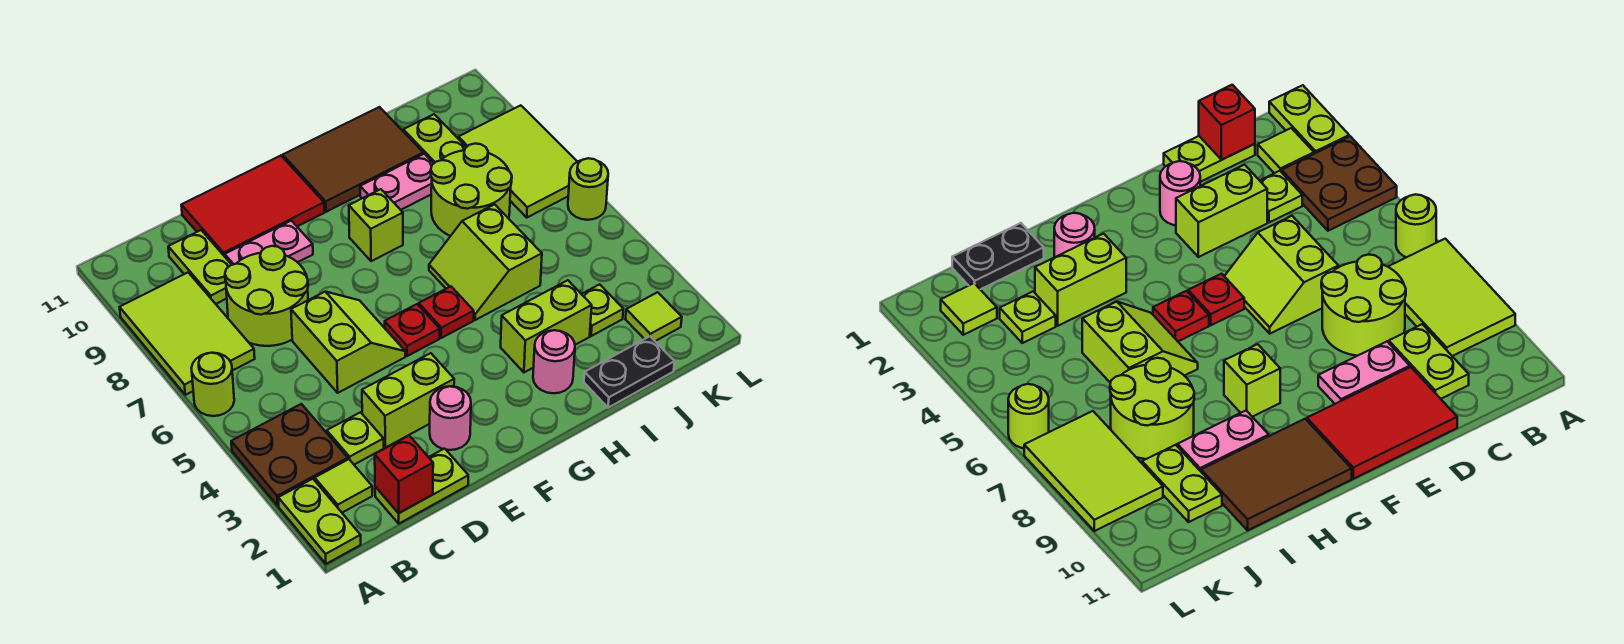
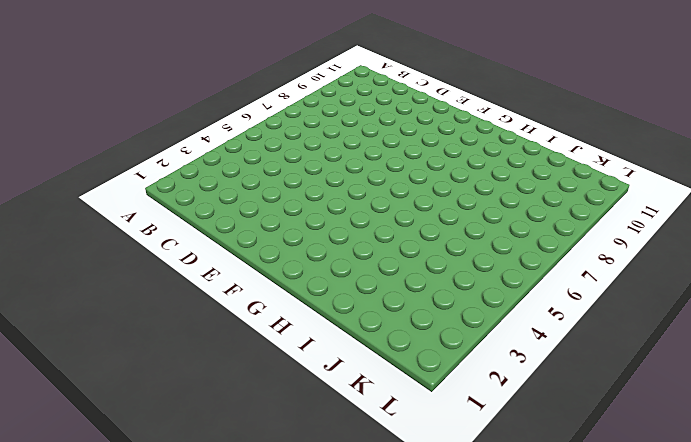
none -> lime 1x2 plate [278,479,361,564]
none -> brown 2x2 plate [231,404,348,506]
none -> lime 1x1 round brick [191,353,234,416]
none -> lime 2x3 tile [120,273,255,395]

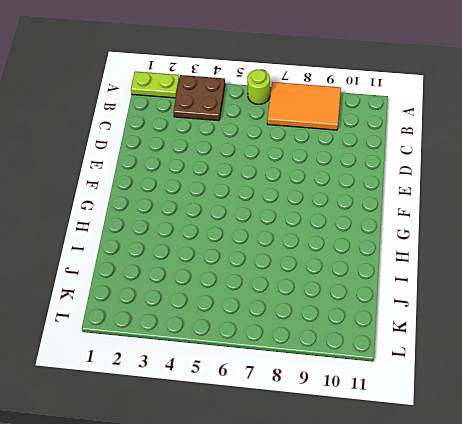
orange 2x3 tile [267,82,341,130] -> lime 2x3 tile [120,273,255,395]
none -> lime 1x1 tile [315,459,372,513]
none -> lime 1x2 plate [375,449,468,524]
none -> lime 1x1 plate [327,412,384,465]
none -> lime 2x2 round brick [225,246,308,346]

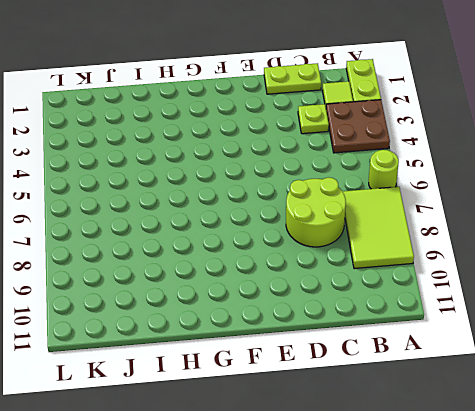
none -> lime 1x2 plate [168,230,231,304]
none -> lime 1x2 brick [362,353,454,448]
none -> lime 2x2 slope [291,292,405,393]
none -> pink 1x2 plate [225,221,313,265]

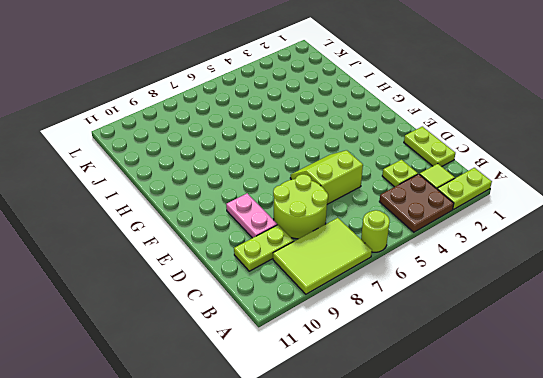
none -> lime 1x2 brick [362,353,454,448]
none -> red 2x3 tile [181,156,324,256]
none -> pink 1x1 round brick [430,386,471,450]
none -> red 1x1 plate [385,304,440,356]

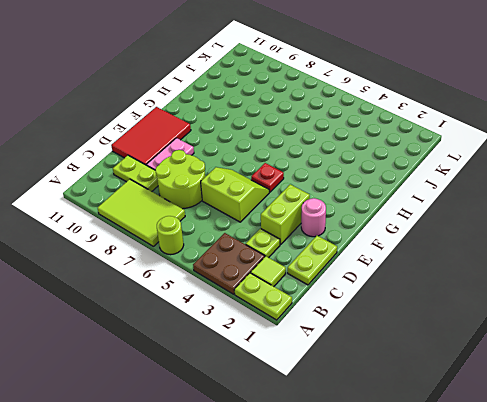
none -> red 1x1 plate [419,286,474,338]
none -> lime 1x1 brick [349,189,403,261]
none -> brown 2x3 tile [283,107,423,212]
none -> pink 1x1 round brick [533,330,575,393]

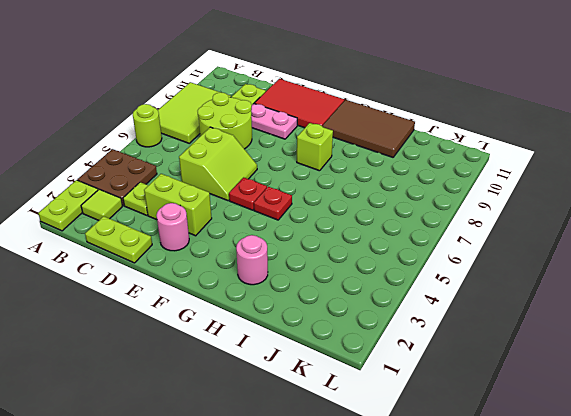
none -> lime 1x2 brick [501,280,592,372]
none -> lime 2x2 slope [429,204,542,320]
none -> pink 1x2 plate [360,154,434,210]
none -> black 1x2 plate [584,336,675,408]

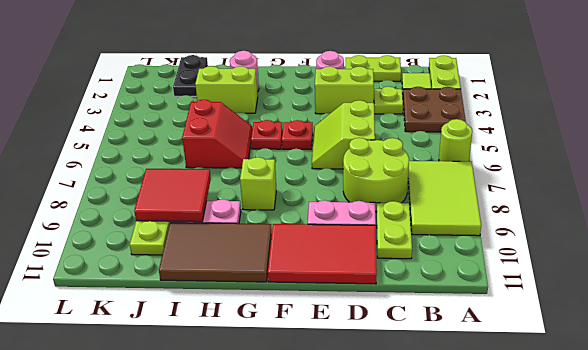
red 2x2 slope [182,100,252,168] -> lime 2x2 slope [429,204,542,320]
red 2x2 tile [134,169,211,222] -> none
black 1x2 plate [173,55,208,96] -> black 1x2 plate turned to [584,336,675,408]
none -> lime 2x2 round brick [431,144,512,236]
none -> lime 1x1 plate [582,284,623,336]
none -> lime 1x1 tile [625,292,682,341]
none -> lime 2x3 tile [458,105,577,217]

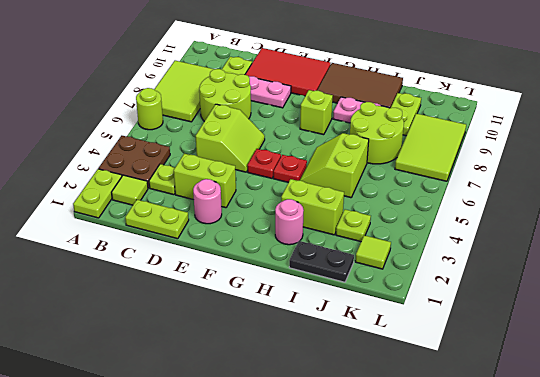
none -> lime 1x1 round brick [568,158,608,220]
none -> red 1x1 brick [375,436,433,513]

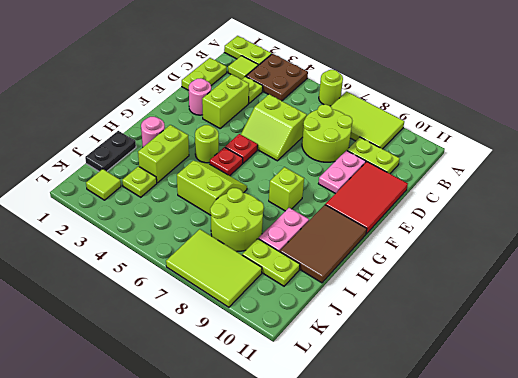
lime 1x1 round brick [195,125,219,163] -> lime 1x1 round brick moved to [568,158,608,220]
none -> red 1x1 brick [375,436,433,513]

